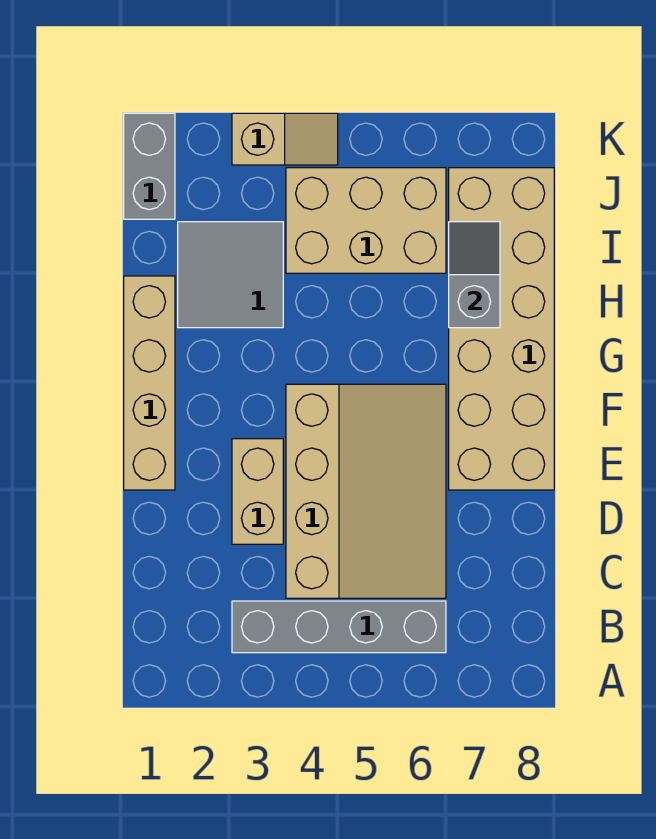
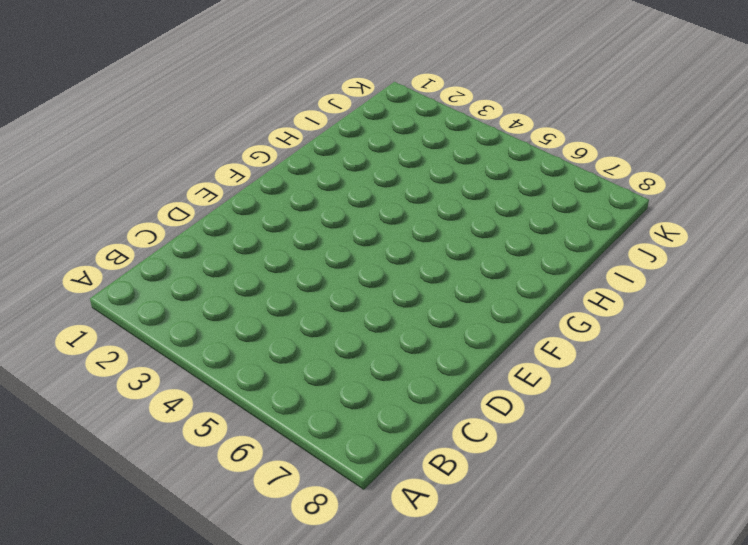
none -> grey 1x4 brick [232,601,446,653]
none -> tan 3x4 slope [286,384,446,598]

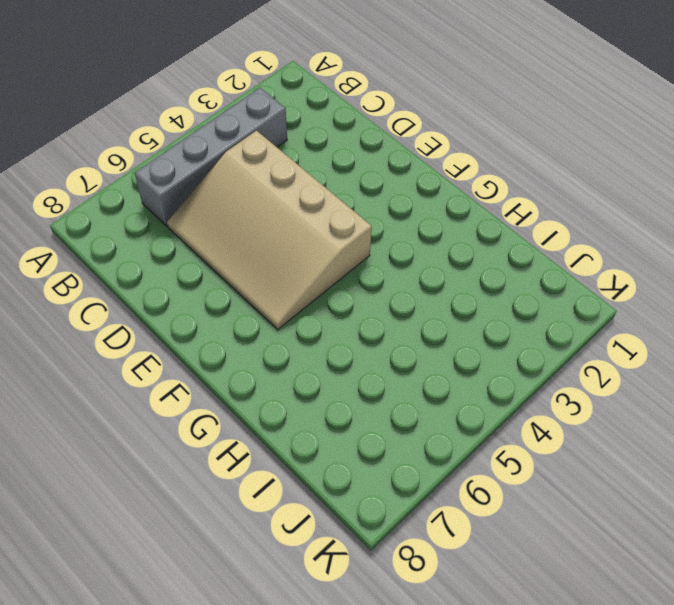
none -> tan 1x2 brick [232,439,283,544]
none -> tan 1x4 brick [124,276,175,490]

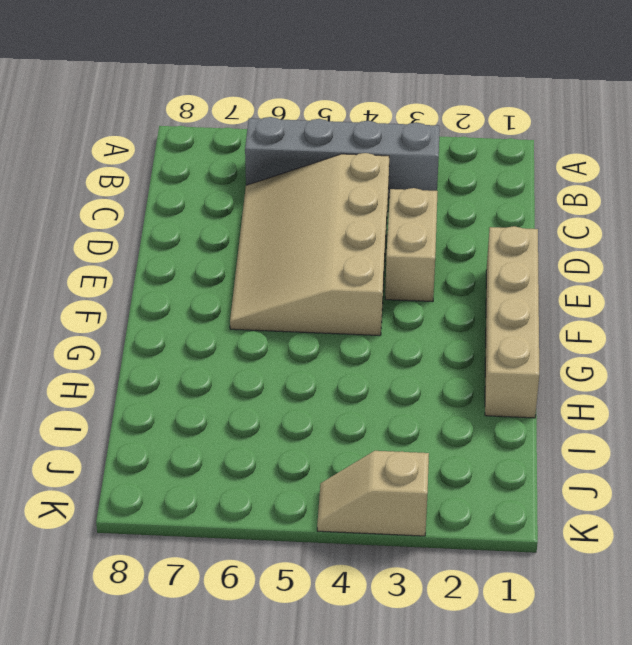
none -> tan 2x6 brick [449,168,554,490]
none -> grey 2x2 tile [178,222,283,328]

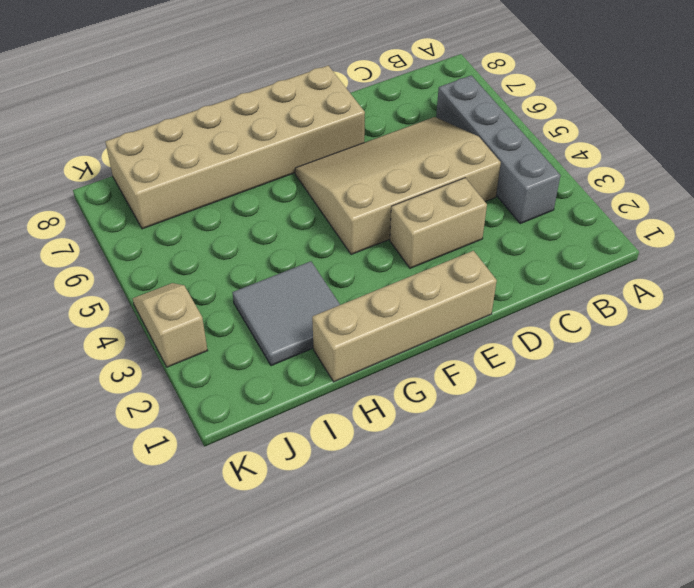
none -> tan 2x3 brick [286,168,446,273]
none -> grey 1x2 brick [124,113,175,219]

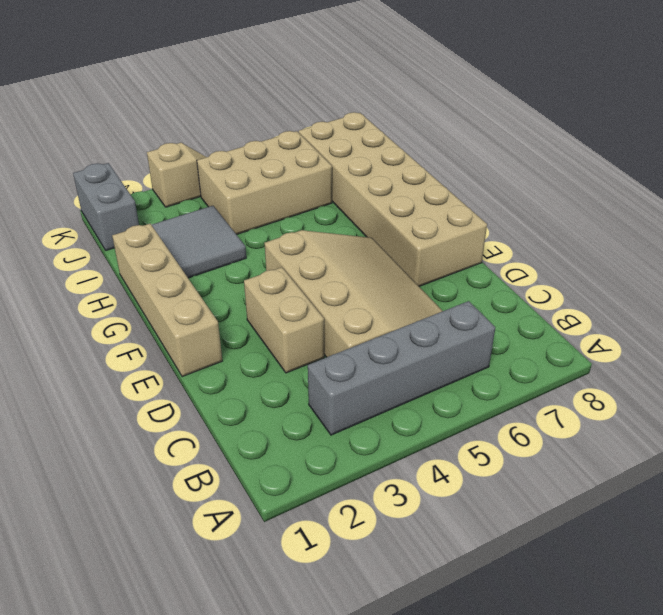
none -> grey 1x2 slope [449,222,500,328]

